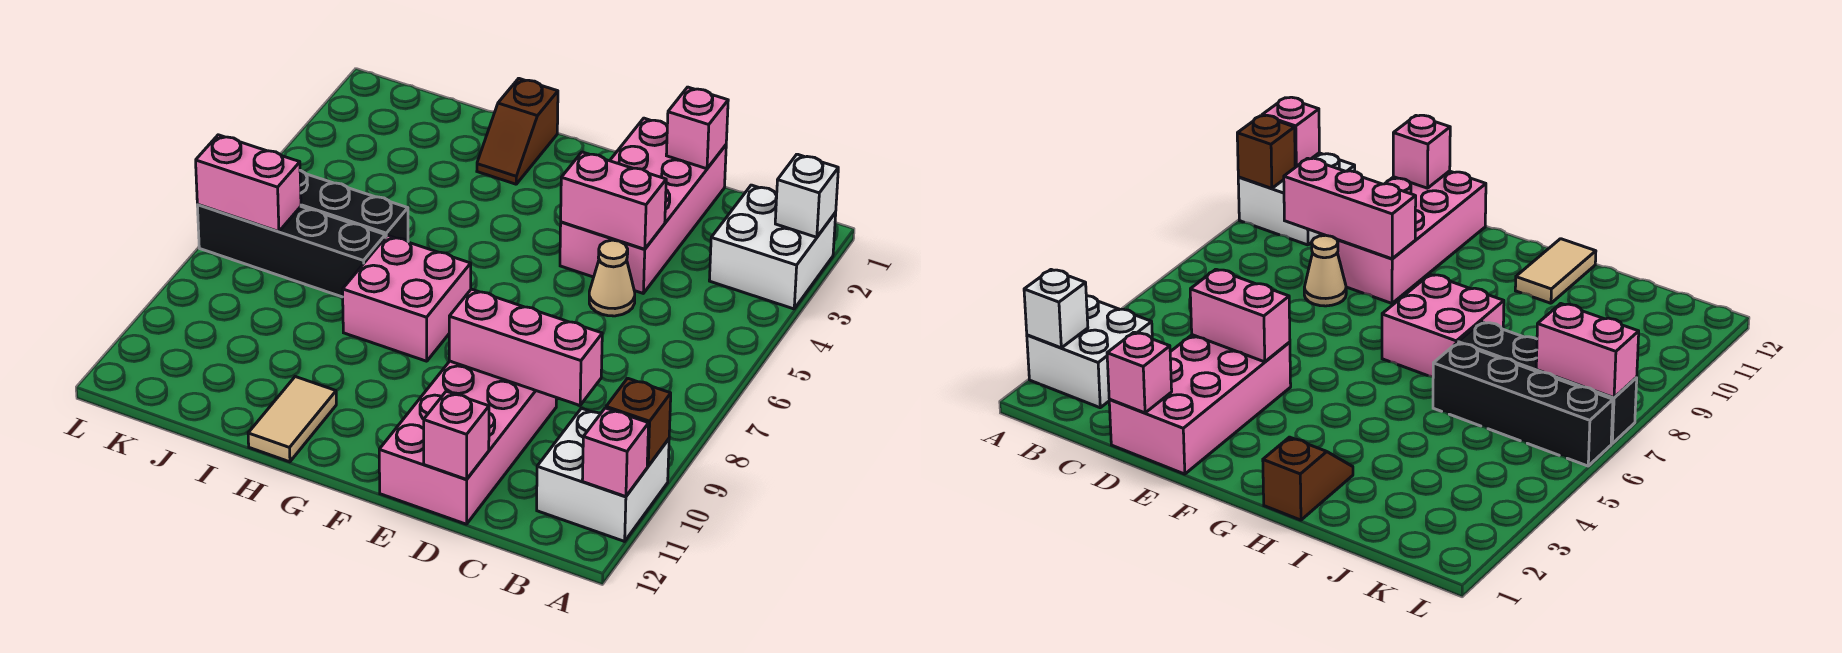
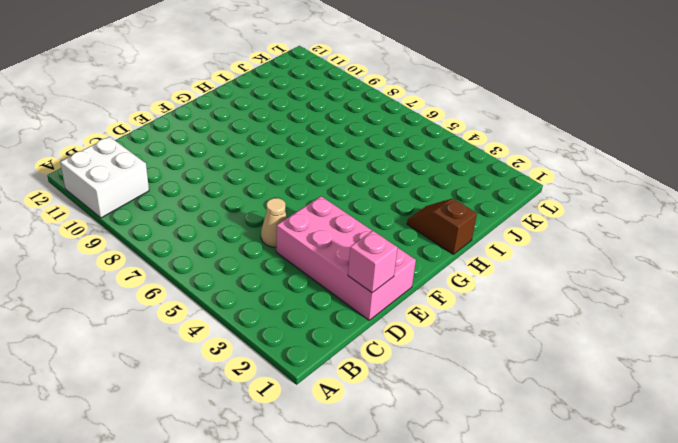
none -> white 2x2 brick [709,185,836,309]
none -> tan 1x1 cone [1304,235,1346,306]
none -> pink 2x4 brick [379,361,556,524]

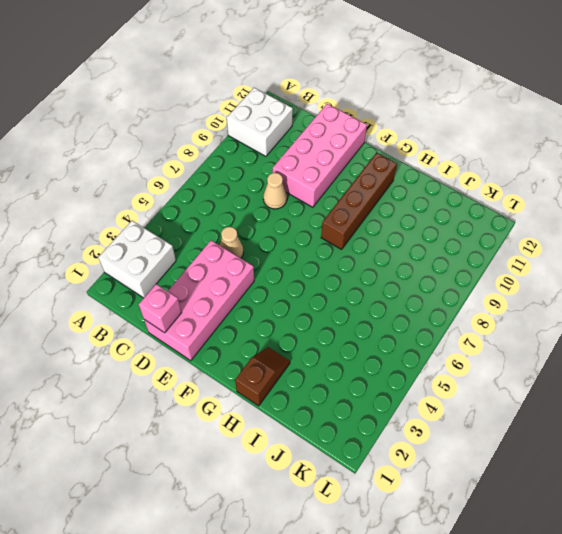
brown 1x4 brick [321,153,397,249] -> pink 2x2 brick [343,235,471,361]
none -> tan 1x2 tile [248,377,336,462]
none -> black 1x4 brick [300,170,408,241]
none -> black 1x4 brick [197,205,385,297]

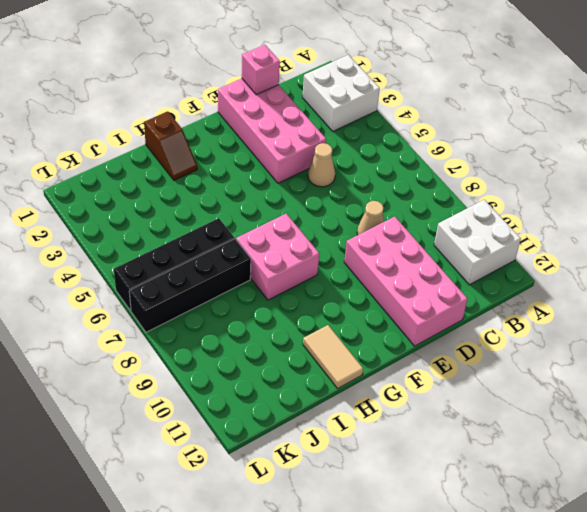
none -> white 1x1 brick [775,154,838,237]
none -> brown 1x1 brick [606,378,671,466]
none -> pink 1x1 brick [582,408,649,497]

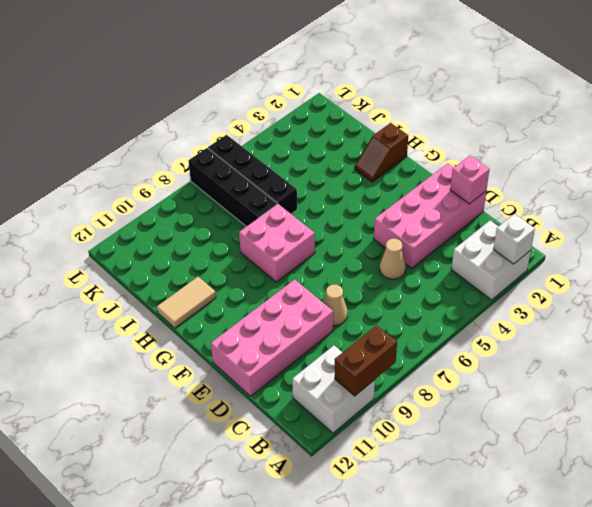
brown 1x2 brick [335,325,397,396] -> brown 1x1 brick [606,378,671,466]
none -> pink 1x1 brick [582,408,649,497]
none -> pink 1x3 brick [449,289,602,405]
none -> pink 1x2 brick [561,152,666,249]

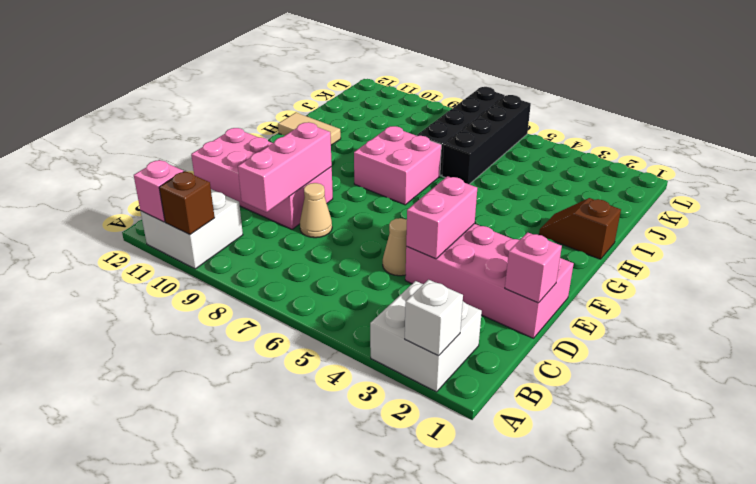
none -> pink 1x1 brick [424,391,489,479]
none -> pink 1x2 brick [196,135,301,232]

